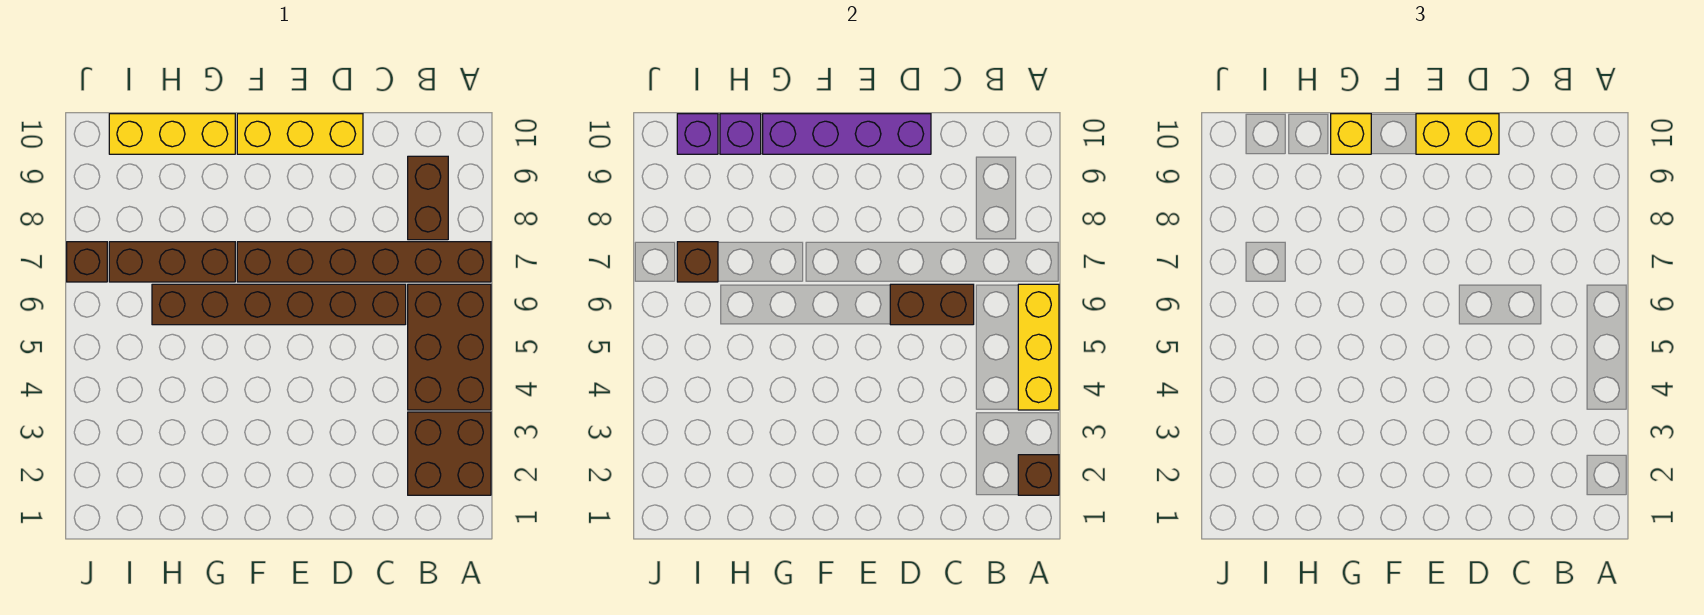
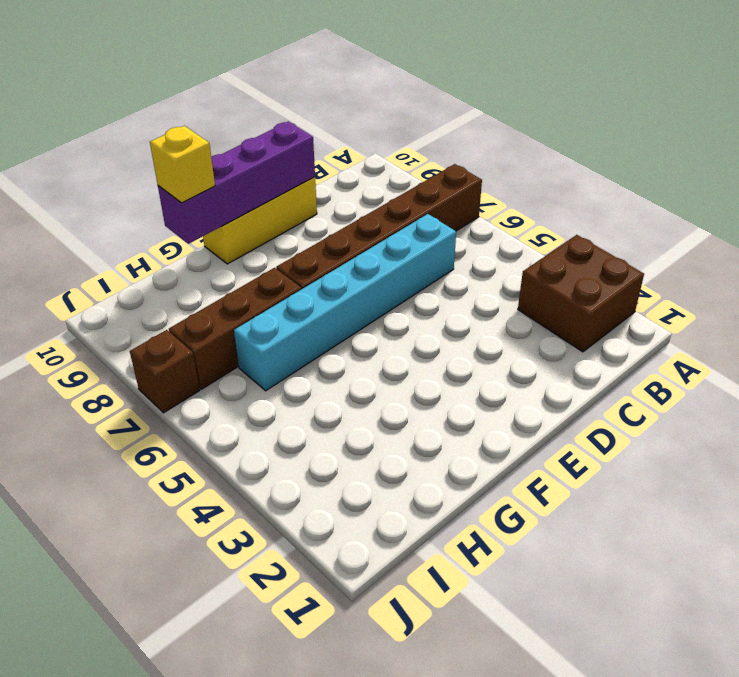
cyan 1x6 brick [234,214,456,391] -> brown 1x6 brick [152,284,406,325]
none -> brown 2x3 brick [408,284,491,410]
none -> brown 1x2 brick [408,156,448,240]
none -> yellow 1x3 brick [109,114,235,154]

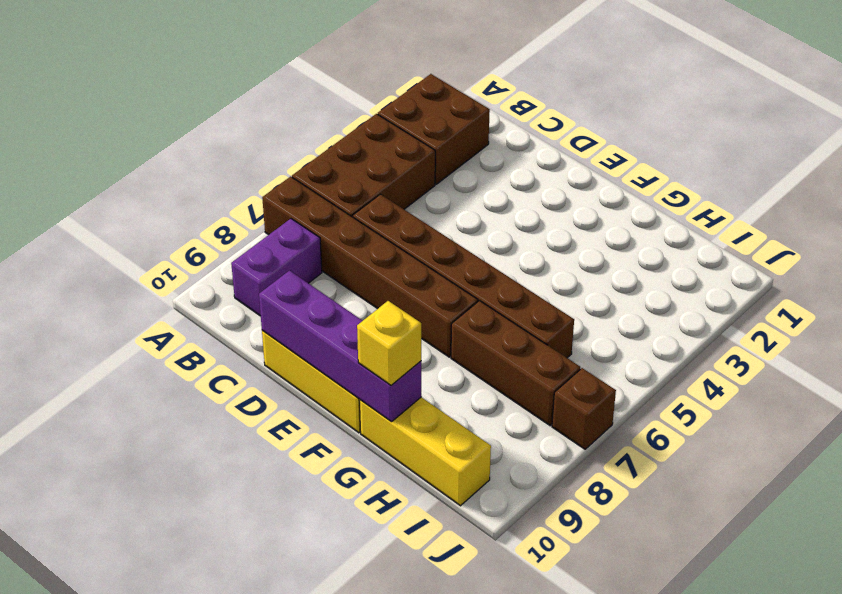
purple 1x2 brick [231,219,322,316] -> brown 1x2 brick [408,156,448,240]
none -> brown 1x1 brick [1018,455,1059,495]
none -> yellow 1x3 brick [1018,284,1059,410]
none -> brown 1x2 brick [890,284,974,325]

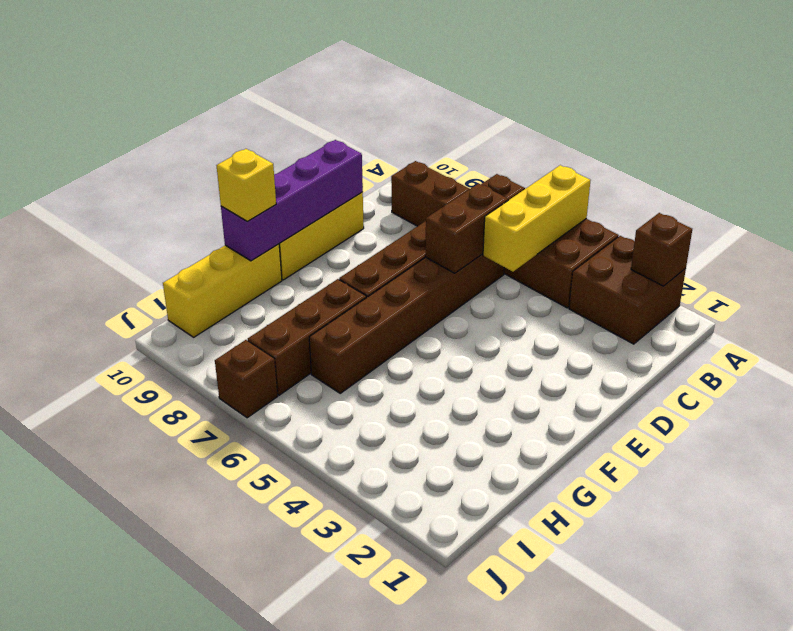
yellow 1x3 brick [483,165,591,272] -> yellow 1x3 brick turned to [1018,284,1059,410]
none -> purple 1x1 brick [720,114,761,154]
none -> brown 1x1 brick [677,242,718,282]
none -> purple 1x1 brick [677,114,718,154]

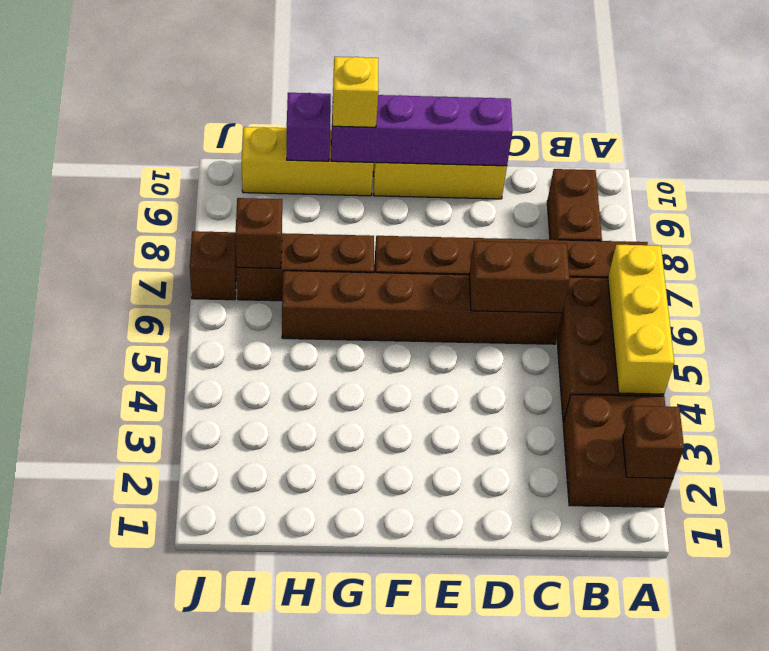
none -> purple 1x1 brick [677,114,718,154]
none -> yellow 1x2 brick [1416,114,1499,154]

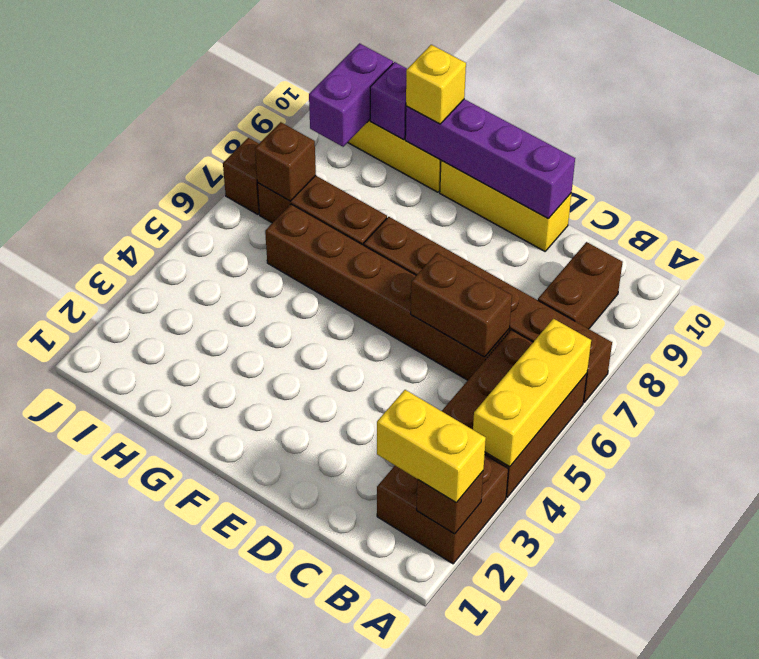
yellow 1x2 brick [377,390,486,503] -> yellow 1x2 brick moved to [1416,114,1499,154]
purple 1x2 brick [309,43,393,147] -> purple 1x1 brick [677,114,718,154]

